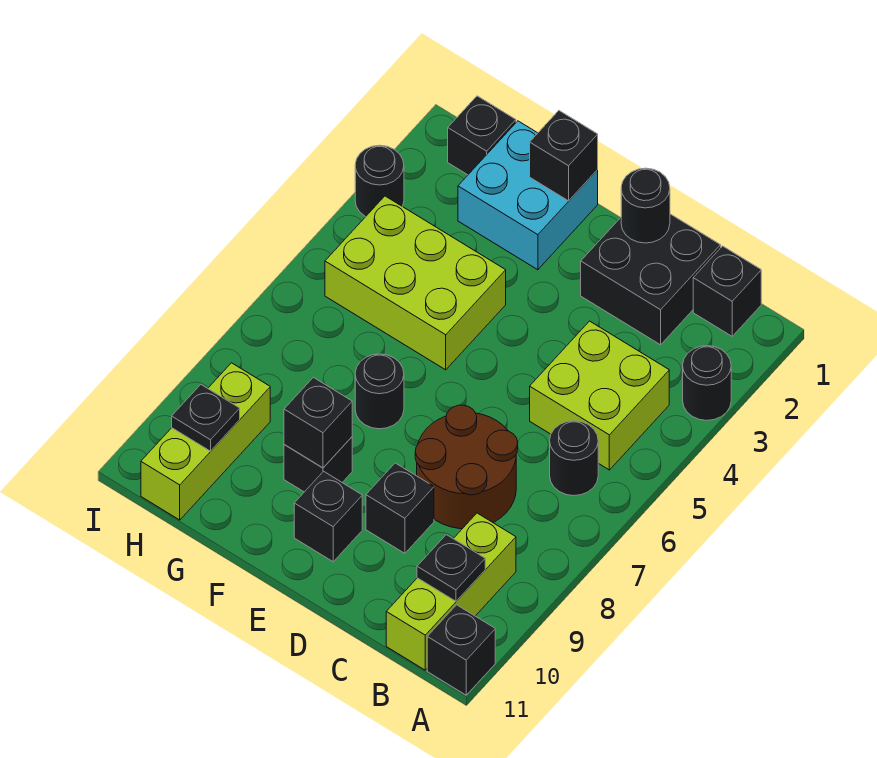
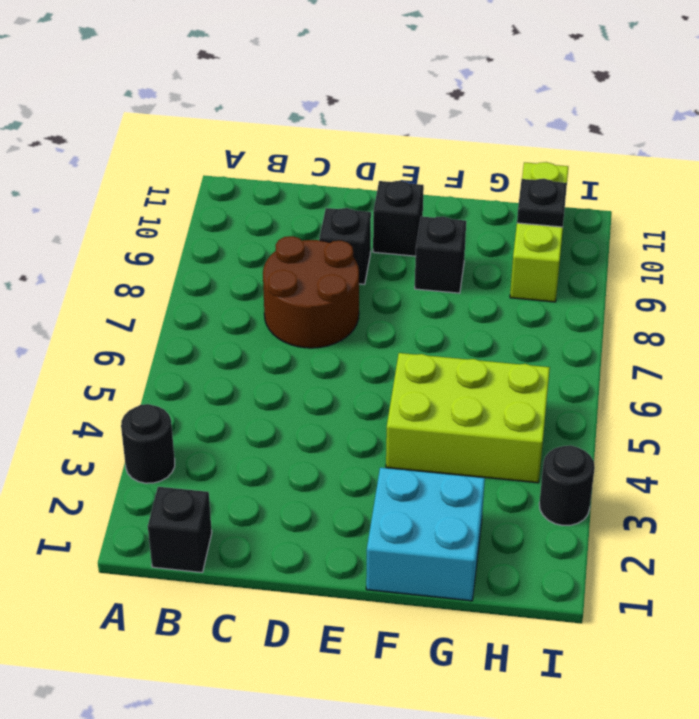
none -> black 1x1 brick [427,605,495,695]
none -> lime 2x2 brick [530,321,669,470]
none -> black 1x1 round brick [550,421,598,496]

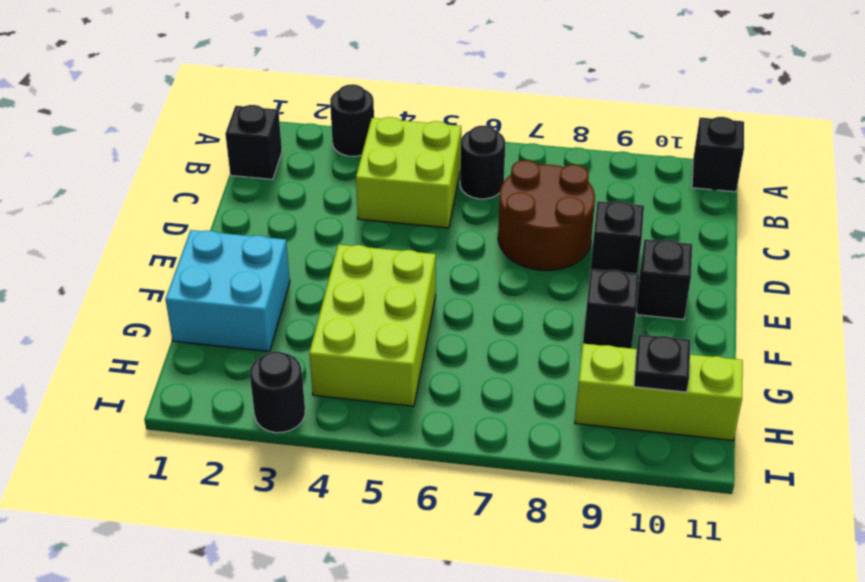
none -> lime 1x3 brick [386,513,516,670]
none -> black 2x2 brick [581,214,721,345]
none -> black 1x1 round brick [355,354,404,429]

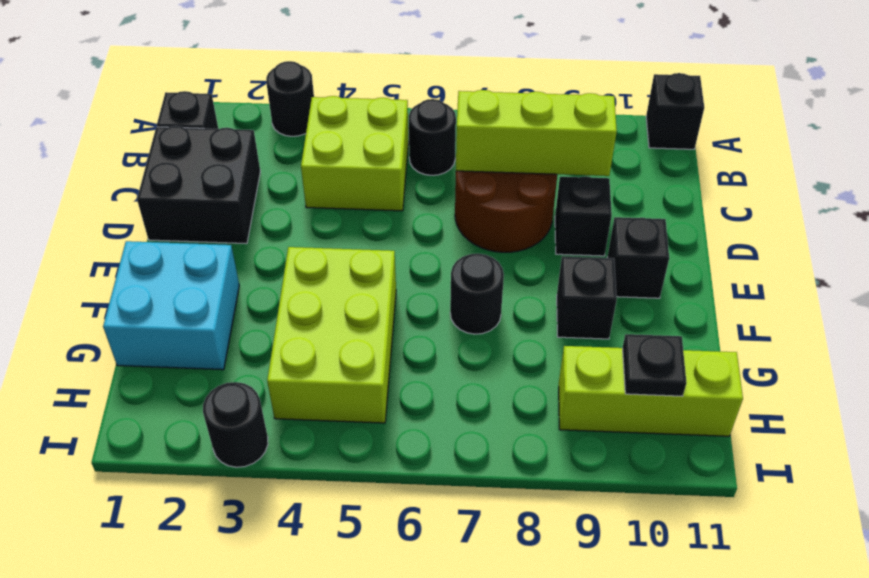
lime 1x3 brick [456,90,617,176] -> lime 1x3 brick moved to [386,513,516,670]
none -> black 1x1 brick [448,96,516,175]
none -> black 1x1 plate [417,535,485,601]
none -> black 1x1 round brick [621,168,670,243]

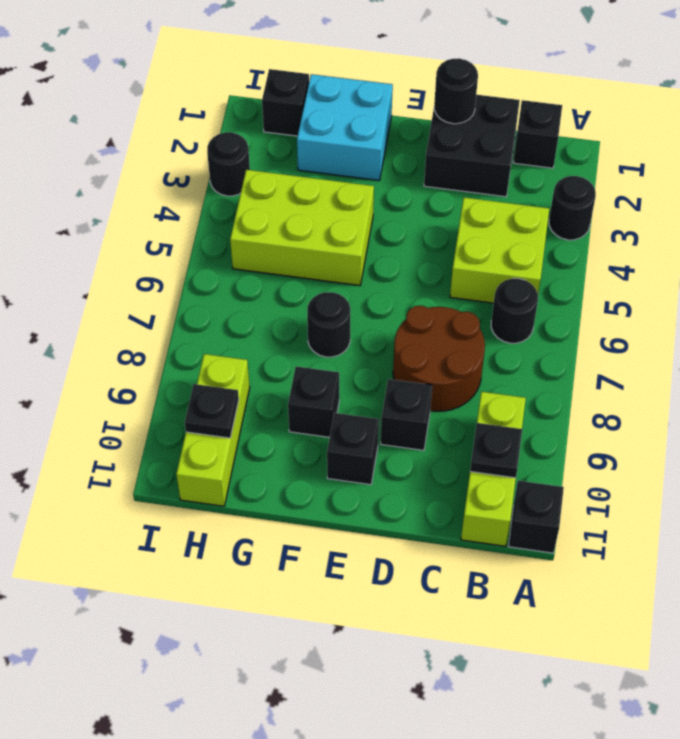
none -> black 1x1 brick [530,111,598,201]
none -> black 1x1 brick [284,377,352,468]

